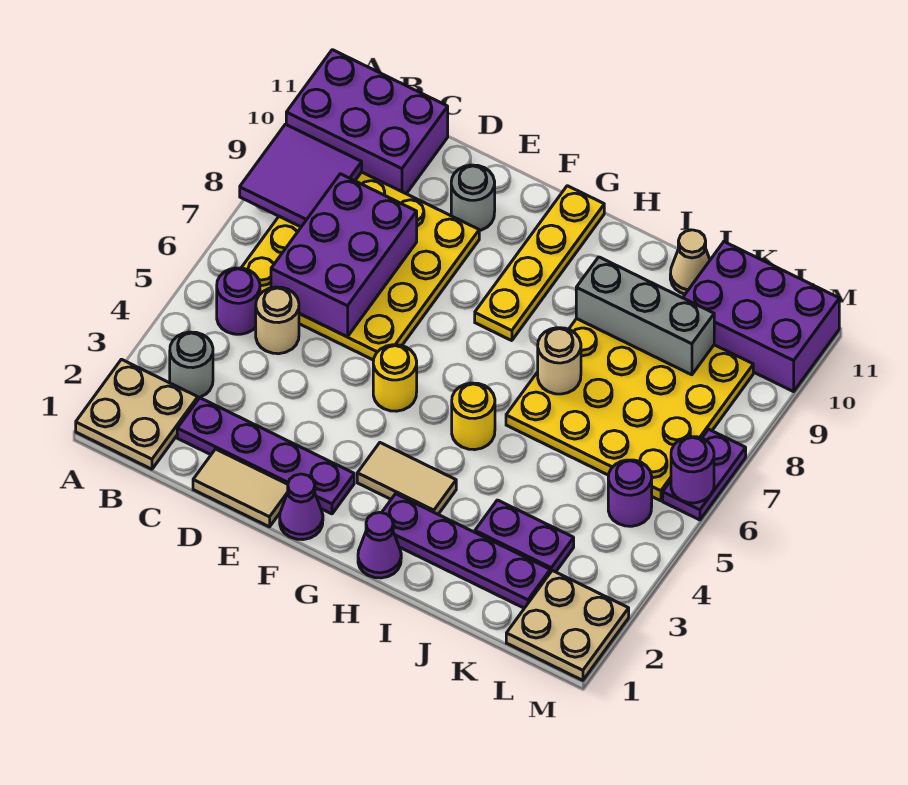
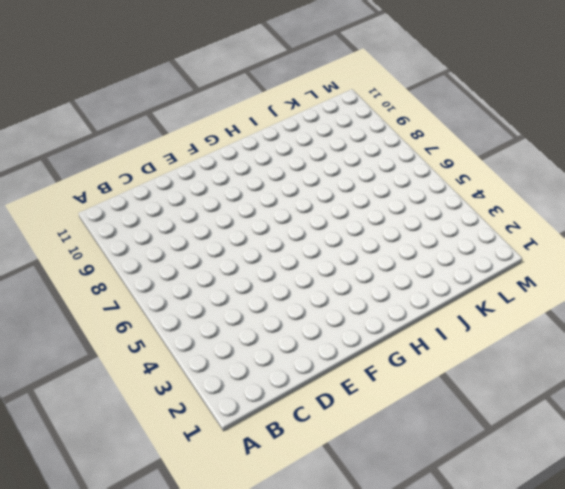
none -> tan 2x2 plate [76,359,198,469]
none -> purple 2x3 brick [286,50,448,194]
none -> grey 1x1 round brick [170,332,213,398]

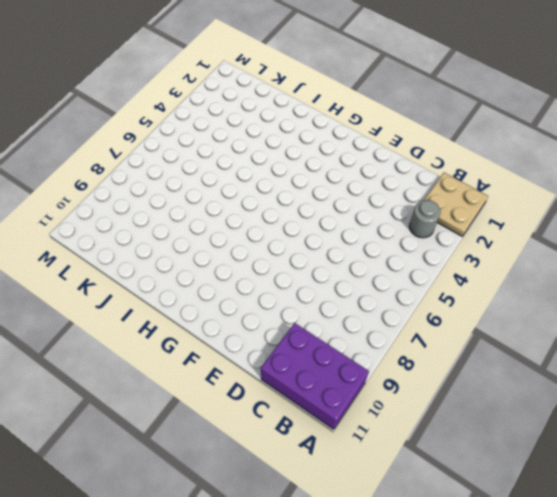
none -> purple 1x1 round brick [217,268,260,334]
none -> yellow 4x4 plate [241,172,479,360]
none -> purple 1x4 plate [177,398,354,514]

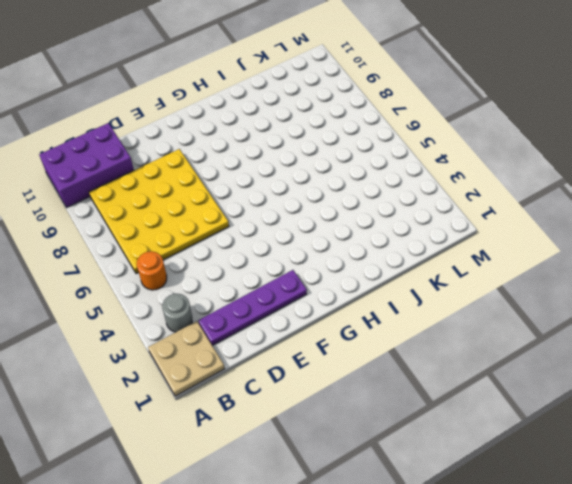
orange 1x1 round brick [137,251,167,290] -> purple 1x1 round brick [217,268,260,334]
none -> tan 1x1 round brick [256,287,299,354]
none -> tan 1x2 tile [193,449,288,527]
none -> grey 1x1 round brick [451,165,495,231]

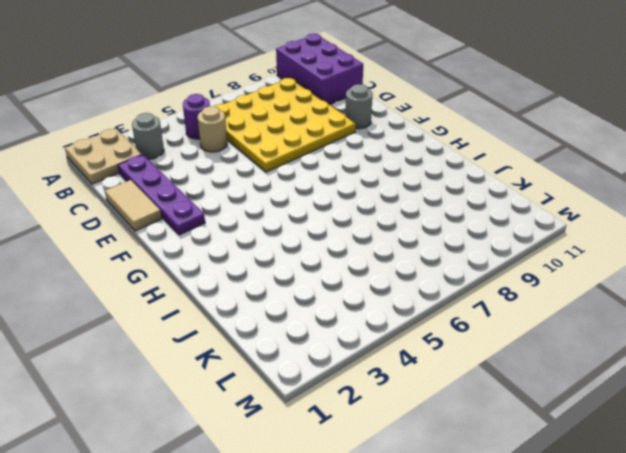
none -> purple 1x1 cone [280,474,323,540]
none -> yellow 1x1 round brick [373,345,417,411]
none -> tan 1x2 tile [357,443,456,514]

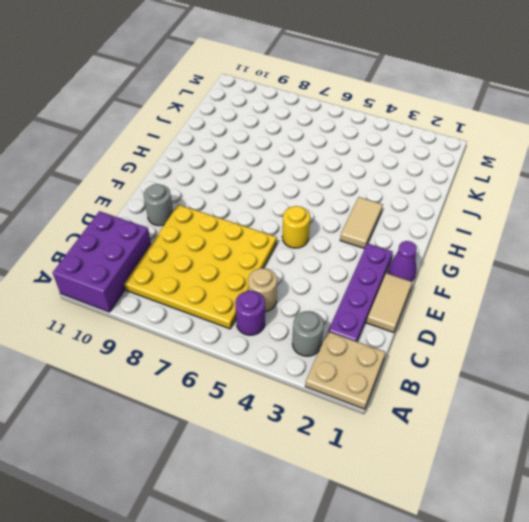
none -> yellow 1x4 plate [475,186,604,341]
none -> purple 1x1 cone [358,512,401,578]
none -> purple 1x4 plate [382,494,550,608]

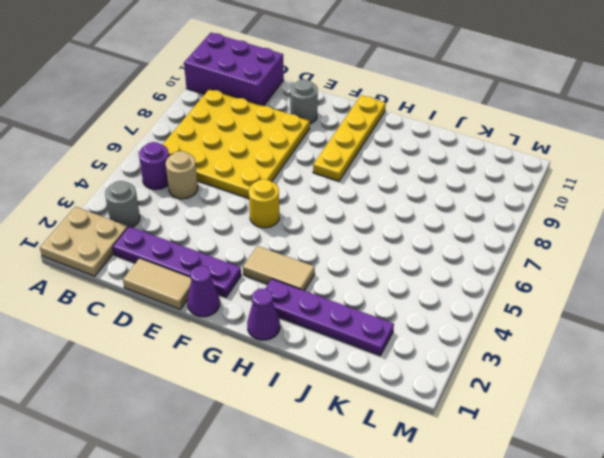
none -> yellow 1x1 round brick [452,383,495,450]
none -> yellow 4x4 plate [506,318,753,501]
none -> purple 1x2 plate [475,500,574,573]

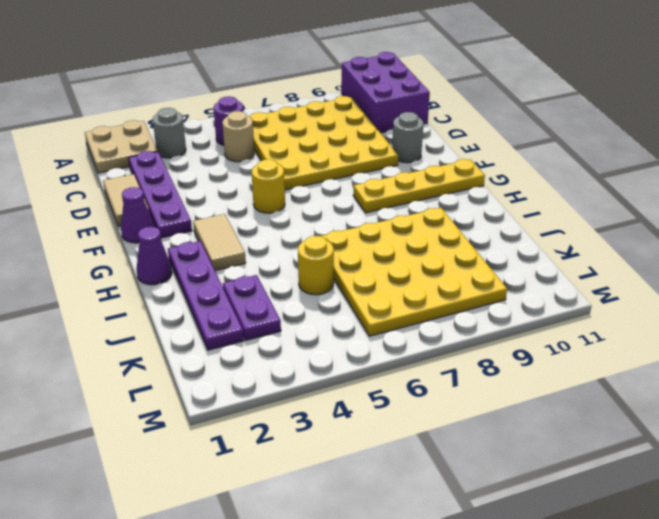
yellow 1x1 round brick [298,236,334,295] -> yellow 1x1 round brick moved to [452,383,495,450]
none -> tan 1x1 cone [670,230,710,294]
none -> purple 2x3 brick [683,242,839,392]
none -> tan 2x2 plate [506,571,629,680]

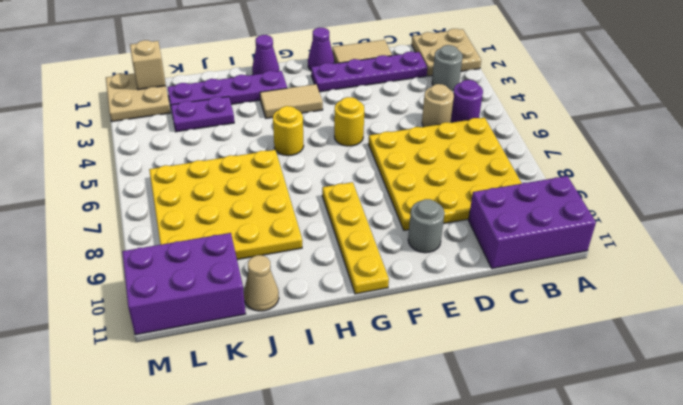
tan 1x1 brick [130,40,166,90] -> none
none -> purple 1x1 round brick [608,460,652,526]
none -> purple 1x2 plate [663,429,746,520]
none -> purple 2x2 tile [240,124,362,227]

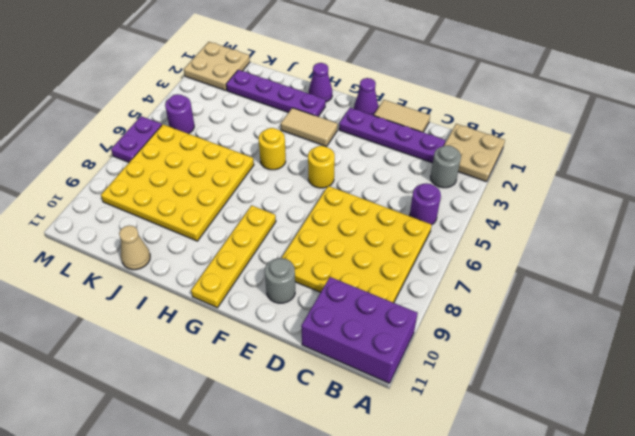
none -> tan 1x1 round brick [256,287,299,354]
none -> purple 1x2 plate [475,500,574,573]
none -> purple 2x3 brick [683,242,839,392]

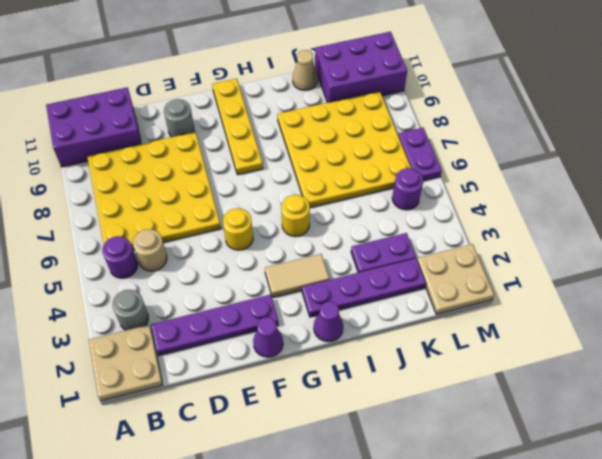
none -> tan 1x2 tile [193,449,288,527]
none -> purple 2x2 tile [240,124,362,227]
none -> purple 2x3 brick [271,174,417,337]

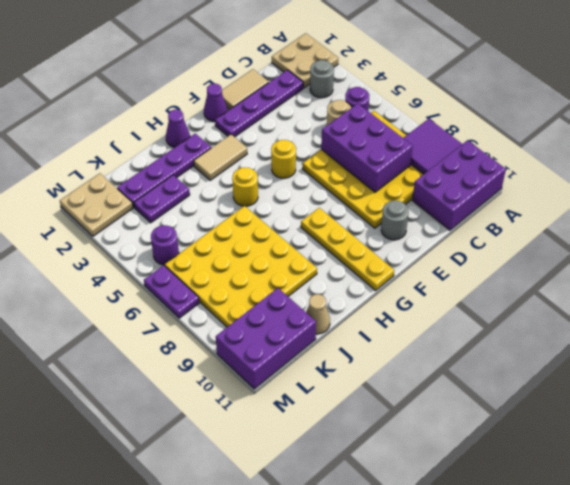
none -> tan 1x1 round brick [538,328,581,394]
none -> grey 1x3 brick [576,257,714,375]
none -> purple 1x1 round brick [671,436,714,503]

